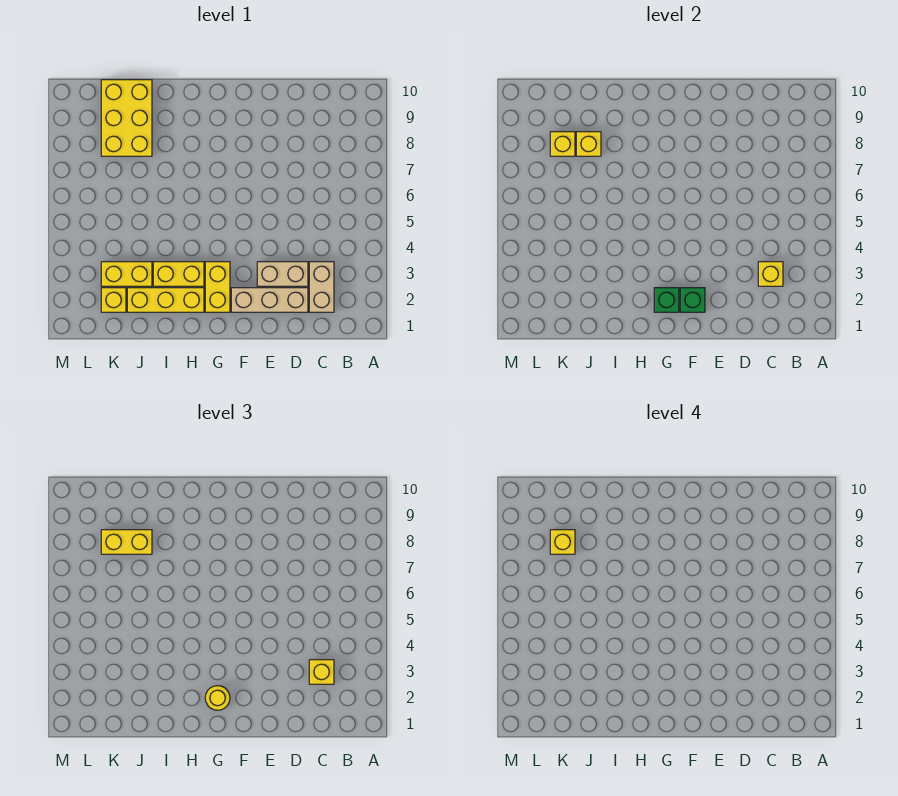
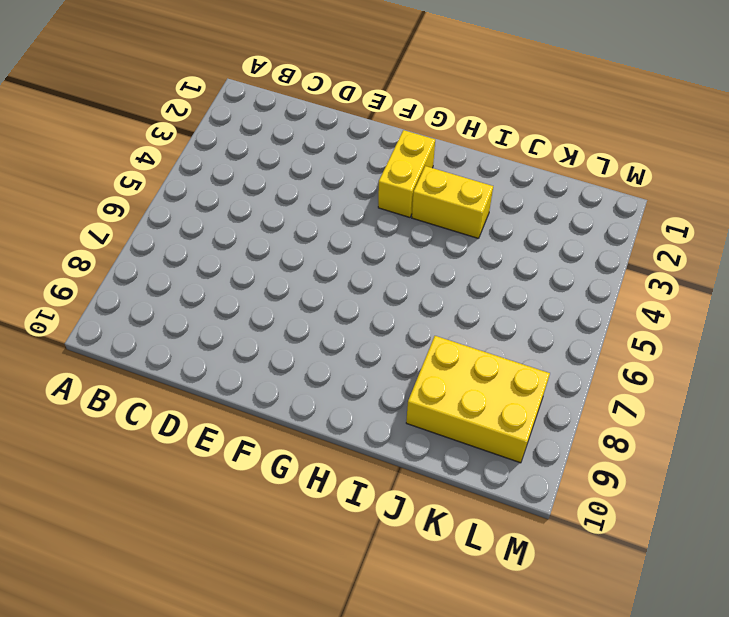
yellow 2x3 brick [406,336,550,463] -> yellow 2x3 brick turned to [101,80,152,156]
none -> tan 1x2 brick [309,262,334,312]
none -> tan 1x3 brick [231,288,308,312]
none -> tan 1x2 brick [257,262,308,286]

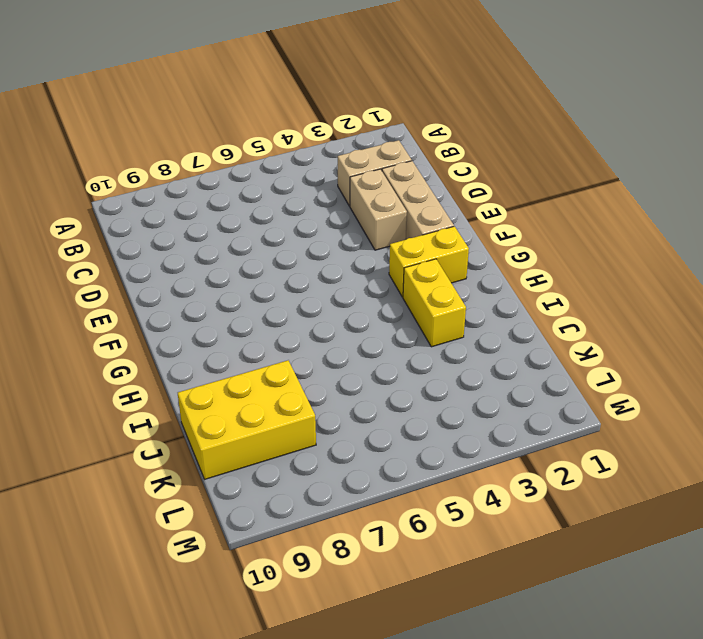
none -> yellow 1x3 brick [127,288,204,312]
none -> yellow 1x2 brick [101,262,152,286]
none -> yellow 1x1 brick [101,288,126,312]

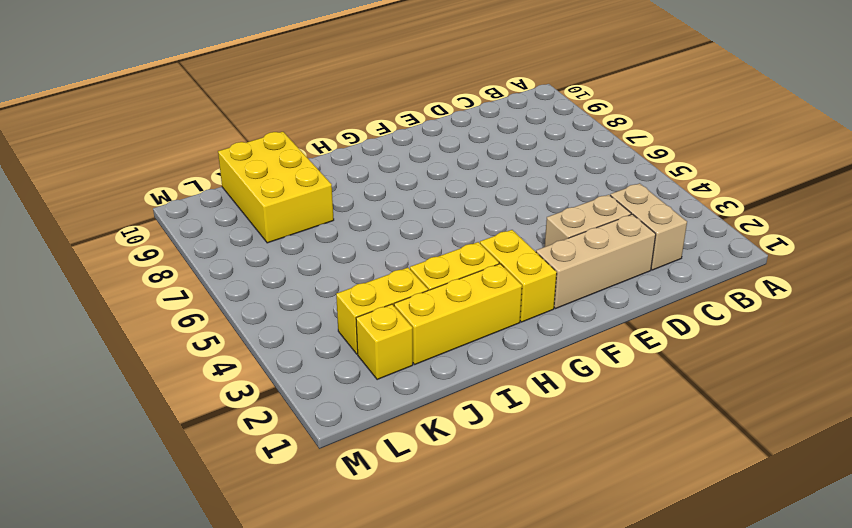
none -> yellow 1x1 brick [758,262,783,286]
none -> green 1x1 brick [680,288,705,312]
none -> green 1x1 brick [654,288,679,312]

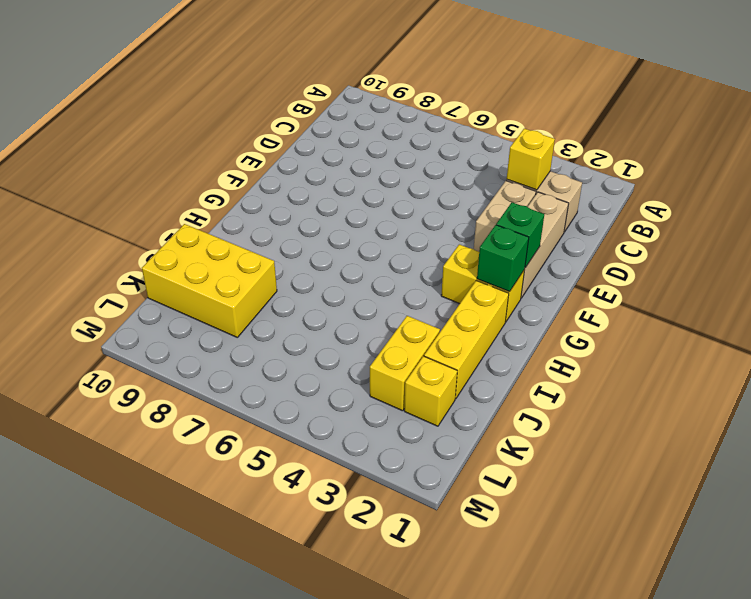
none -> yellow 1x2 brick [153,262,204,286]
none -> yellow 1x1 brick [576,132,601,156]
none -> yellow 1x1 brick [550,132,575,156]

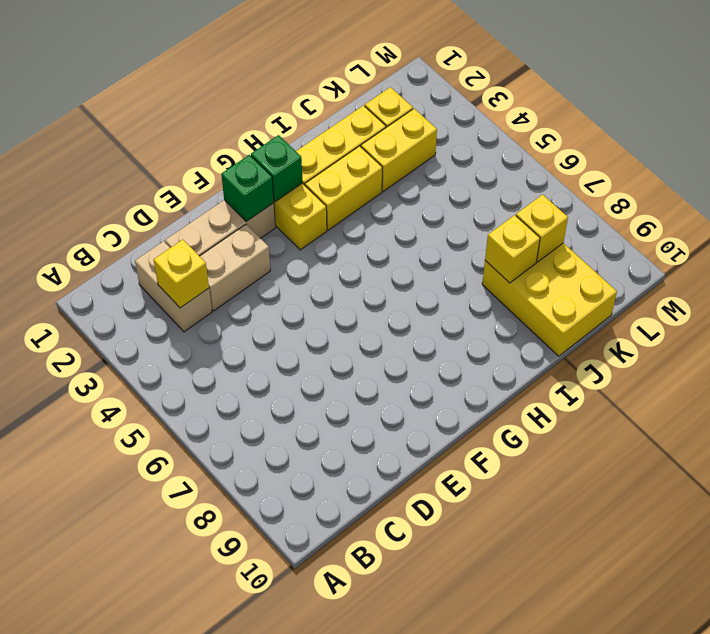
none -> yellow 1x1 brick [309,660,334,684]
none -> yellow 1x1 round brick [205,686,230,710]
none -> yellow 1x2 brick [101,530,152,554]

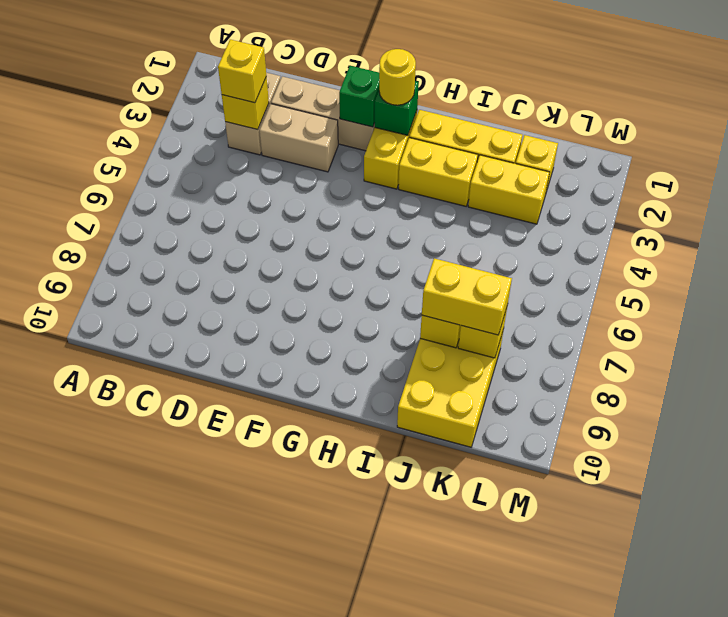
none -> yellow 1x1 brick [550,530,575,554]

